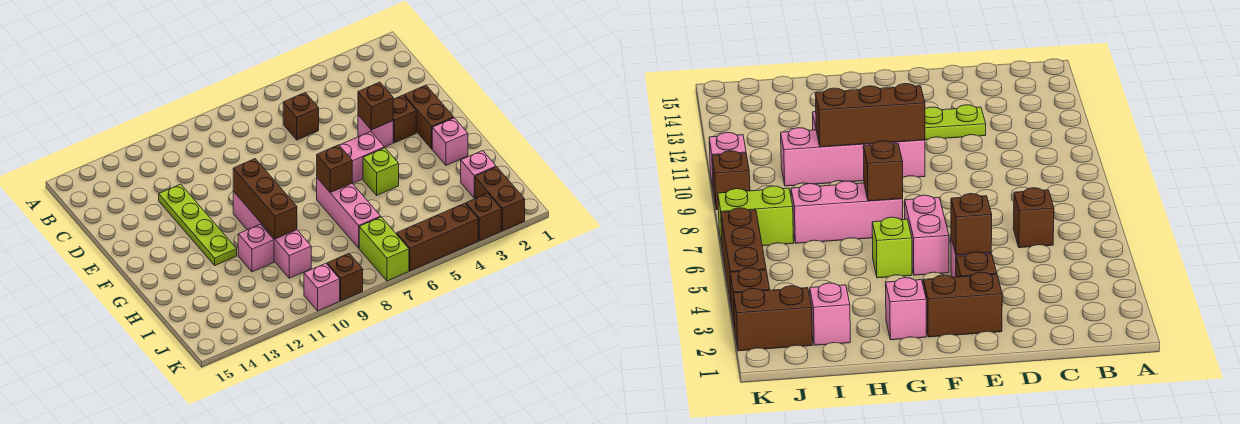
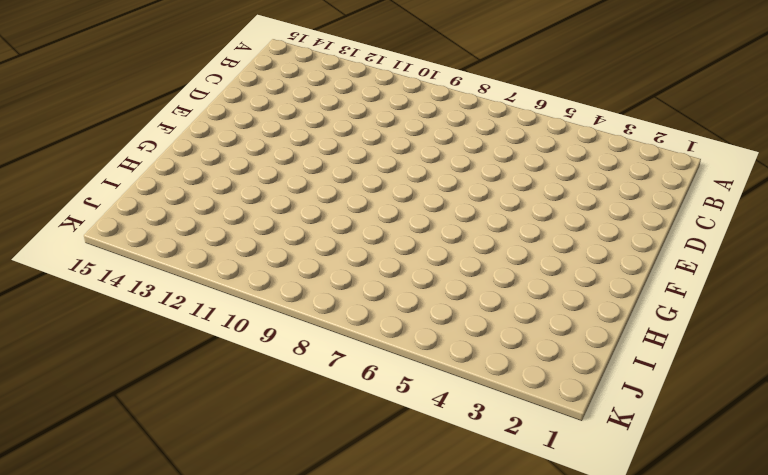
none -> brown 1x1 brick [283,93,319,140]
none -> lime 1x4 plate [159,184,237,265]
none -> brown 1x2 brick [404,85,454,149]

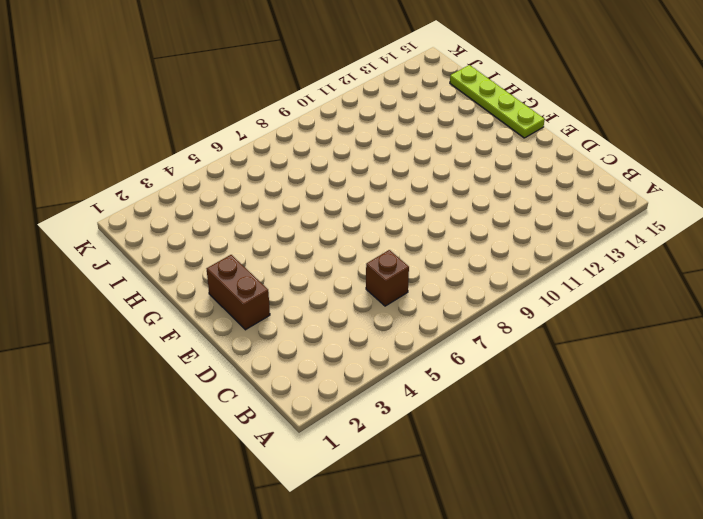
lime 1x4 plate [450,65,545,138] -> lime 1x4 plate moved to [159,184,237,265]
none -> brown 1x1 brick [393,95,416,143]
none -> pink 1x1 brick [358,115,393,147]
none -> pink 1x2 brick [339,132,384,184]

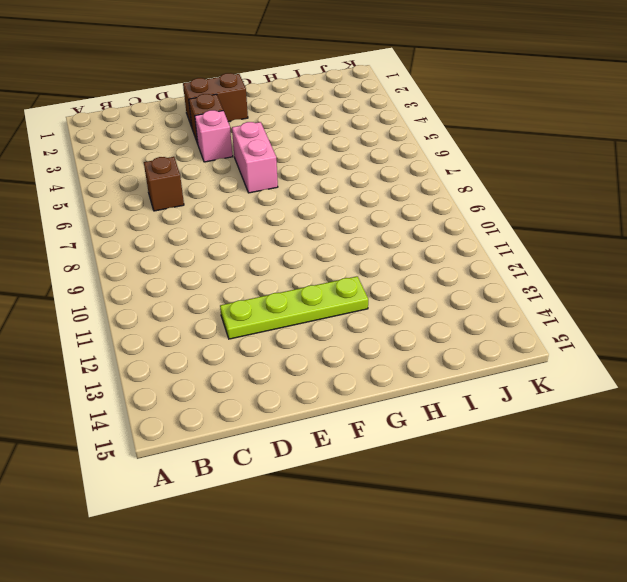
none -> pink 1x4 brick [233,191,311,278]
none -> pink 1x1 brick [432,118,468,165]
none -> lime 1x1 brick [363,148,399,195]

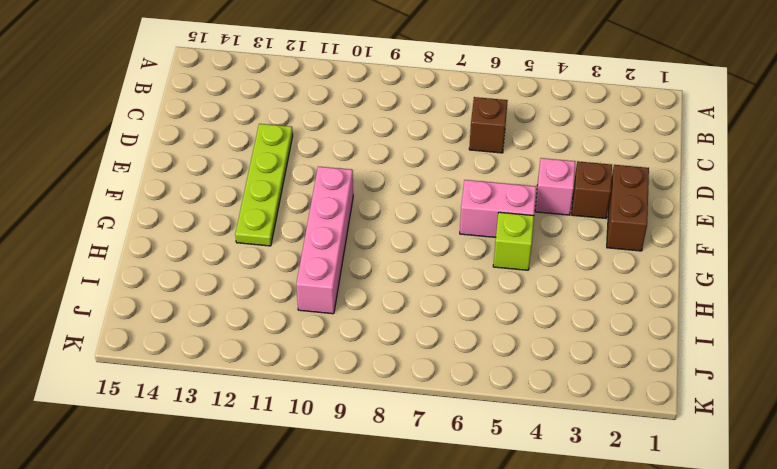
none -> pink 1x1 brick [432,118,468,165]
none -> pink 1x3 brick [317,178,381,248]
none -> pink 1x1 brick [238,224,274,272]

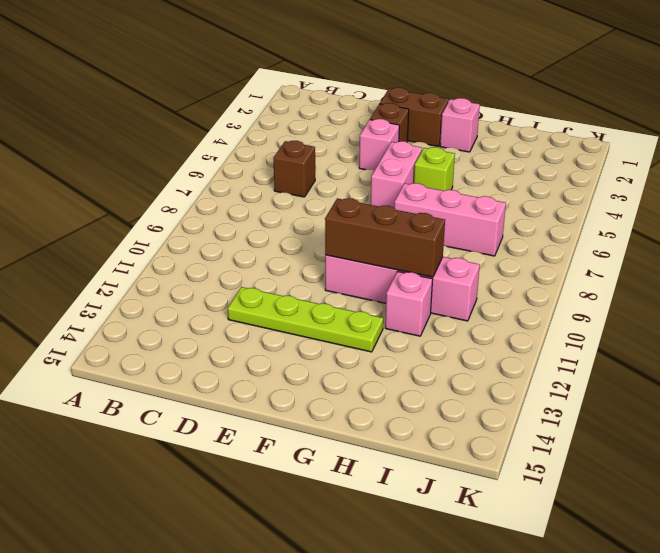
none -> pink 1x1 brick [461,151,496,198]
none -> brown 1x2 brick [475,167,525,231]
none -> lime 1x2 brick [359,217,409,281]

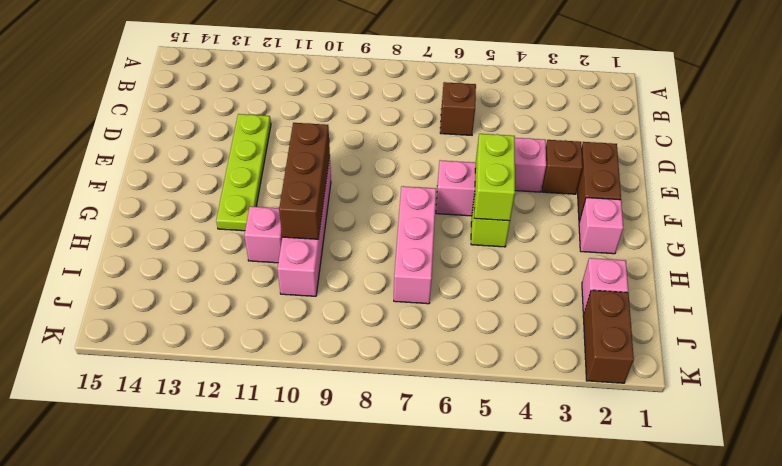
lime 1x2 brick [474,134,515,221] -> lime 1x2 brick moved to [359,217,409,281]
none -> brown 1x1 brick [466,193,501,241]
none -> brown 1x3 brick [397,203,478,271]
none -> brown 1x1 brick [327,254,363,301]

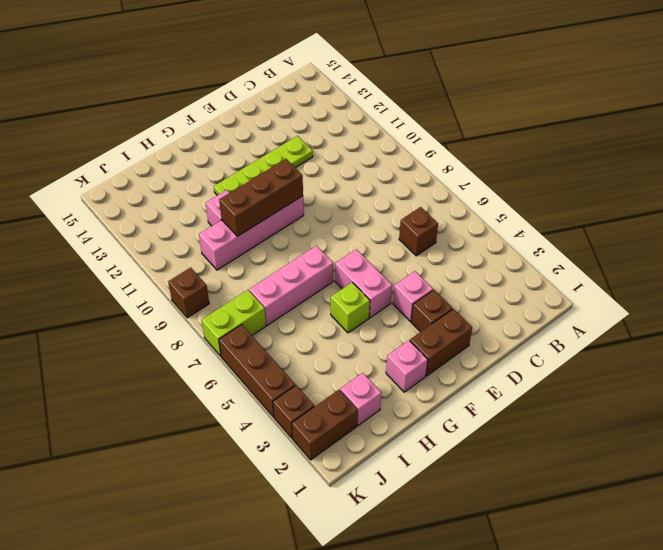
none -> pink 1x1 brick [304,263,340,311]
none -> brown 1x1 brick [358,82,393,130]
none -> brown 1x1 brick [317,145,352,193]

